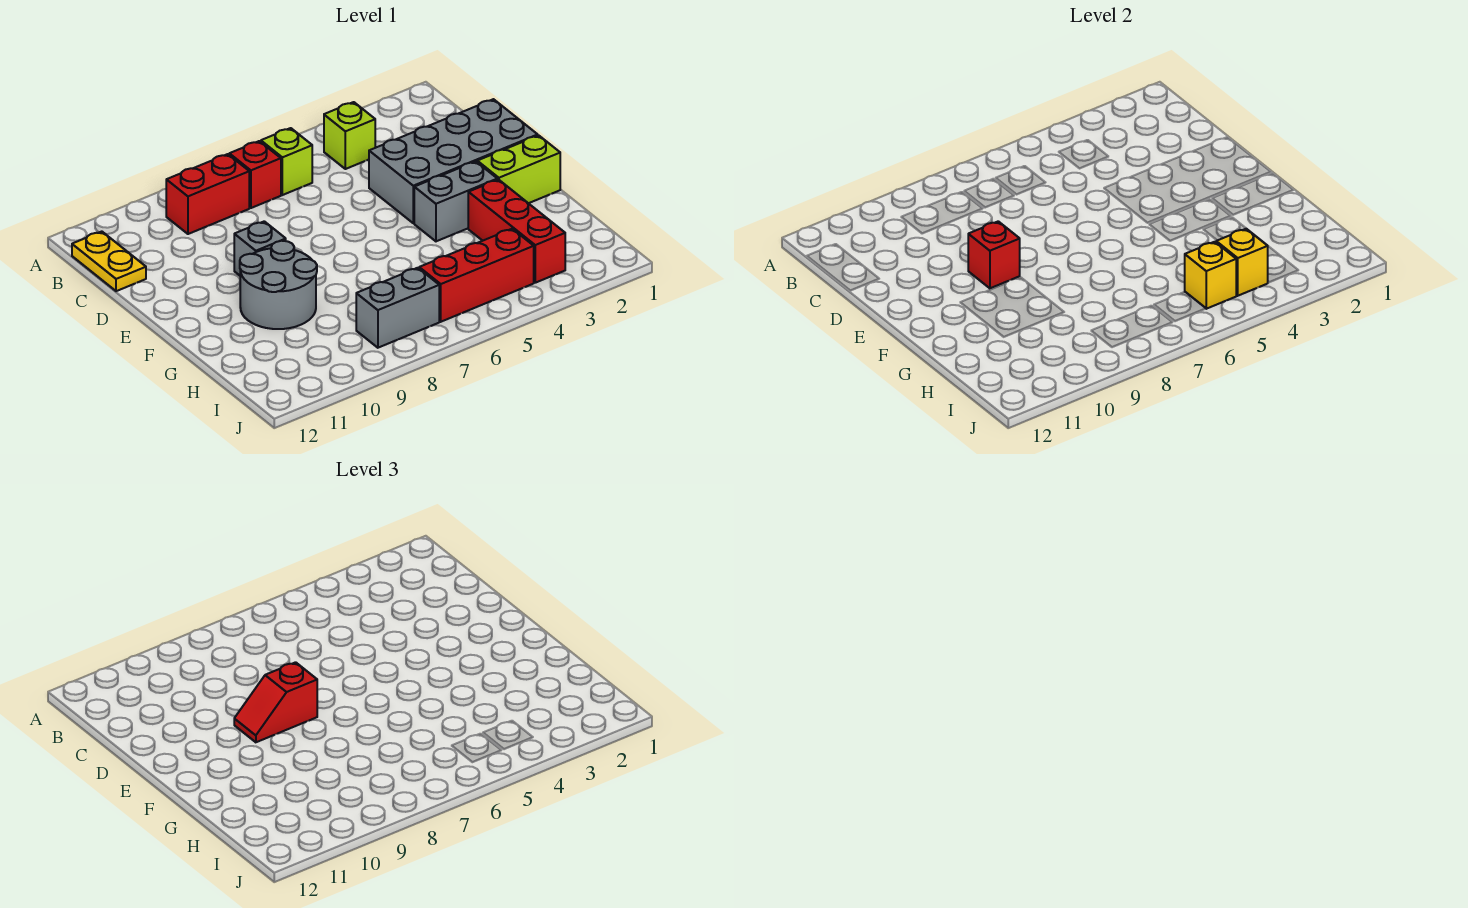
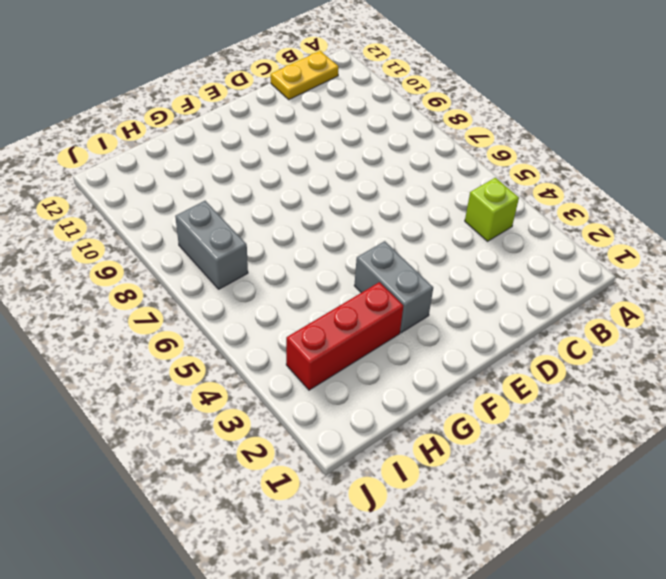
none -> lime 1x1 brick [261,128,312,195]
none -> red 1x1 brick [229,141,281,208]
none -> red 1x2 brick [166,154,249,234]

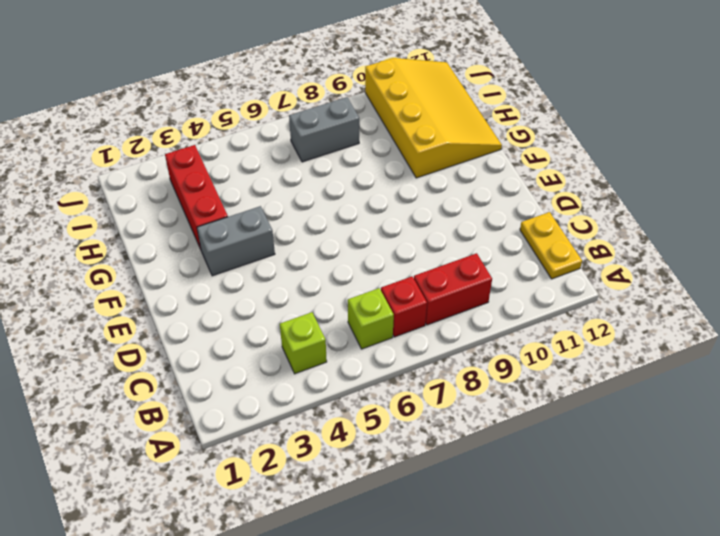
yellow 3x4 slope [365,58,502,178] -> grey 2x2 round brick [240,241,317,329]
none -> grey 2x4 brick [369,99,538,223]
none -> grey 1x1 brick [234,221,286,275]
none -> lime 1x2 brick [477,135,560,203]

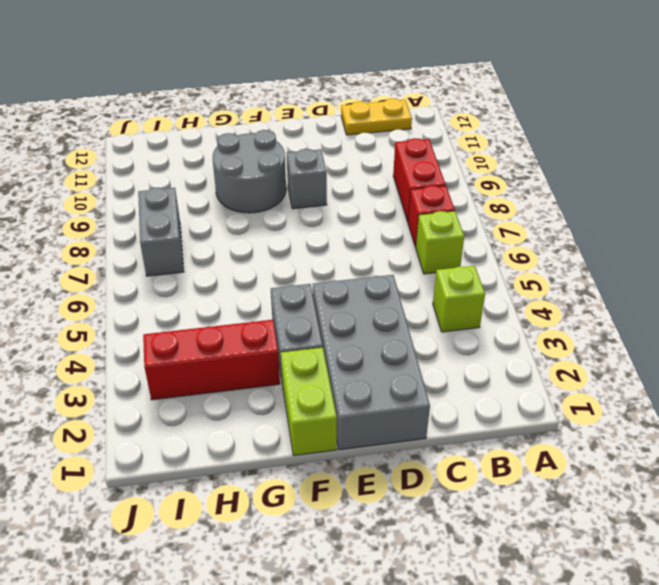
none -> red 1x3 brick [419,229,534,322]
none -> red 1x1 brick [968,221,1020,288]
none -> yellow 1x1 brick [1216,229,1268,296]

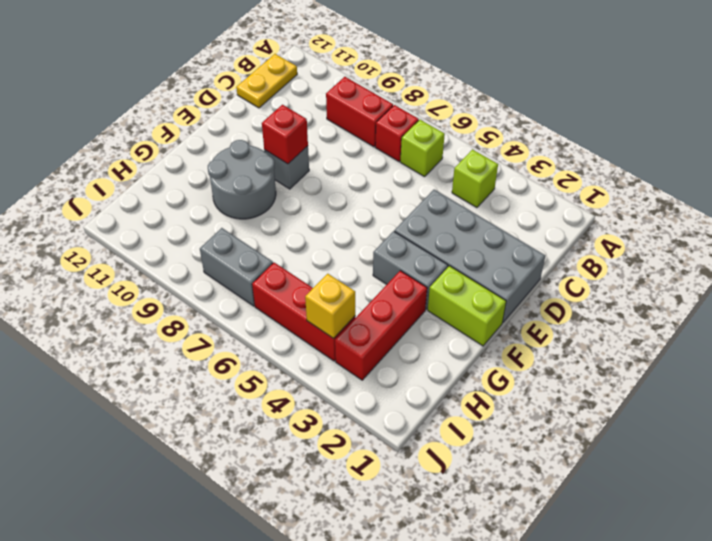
none -> yellow 1x1 brick [1185,242,1236,309]
none -> red 1x2 slope [234,662,317,742]

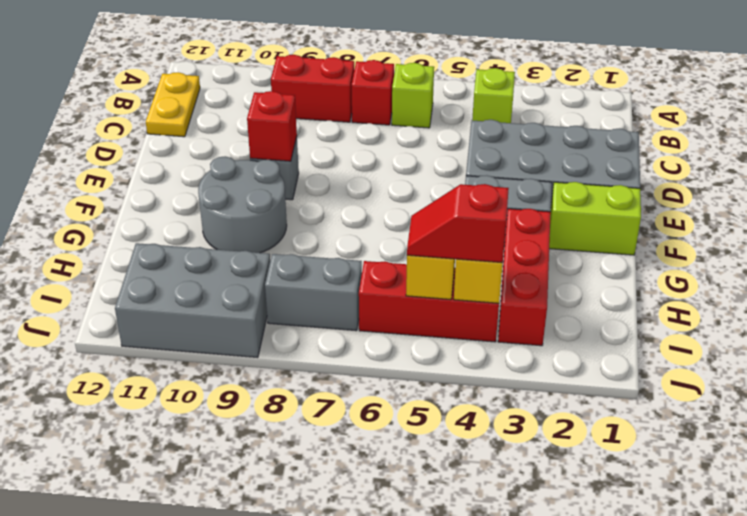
red 1x2 slope [407,184,509,263] -> red 1x2 slope moved to [234,662,317,742]
grey 2x3 brick [115,243,270,358] -> none

